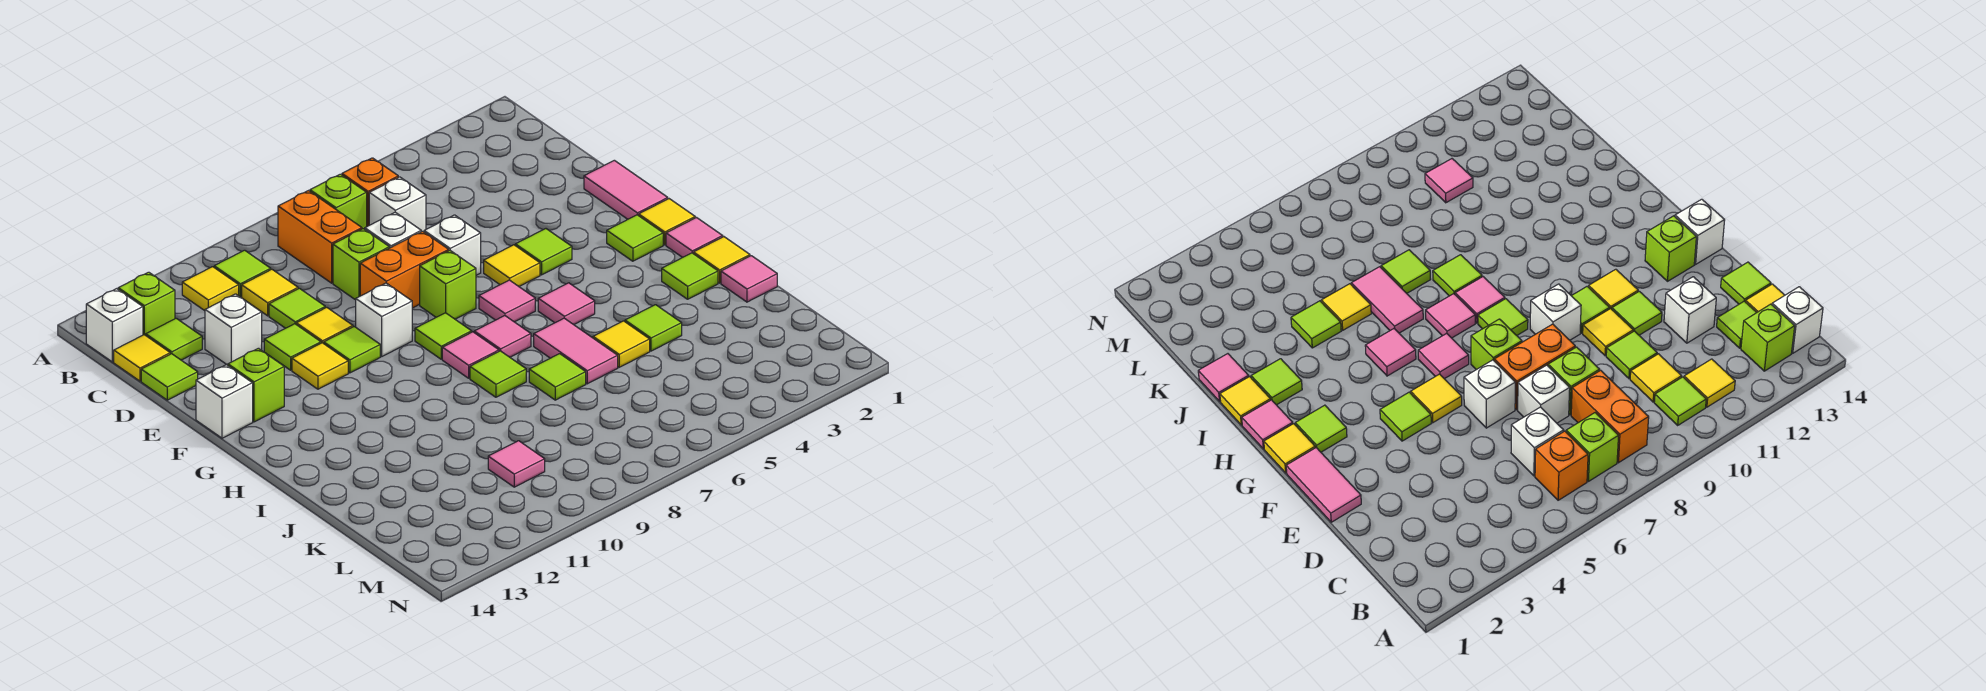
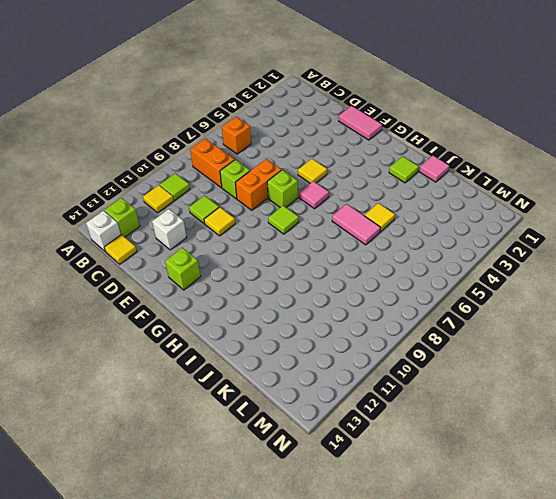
none -> lime 1x1 brick [310,174,367,229]
none -> white 1x1 brick [369,177,426,232]
none -> yellow 1x1 tile [242,269,298,316]
none -> lime 1x1 tile [146,318,202,360]

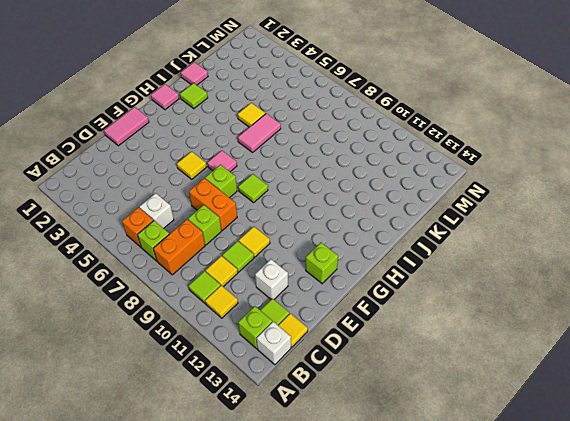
none -> white 1x1 brick [365,212,421,248]
none -> lime 1x1 tile [141,354,198,400]
none -> white 1x1 brick [424,215,481,275]
none -> lime 1x1 tile [264,324,321,370]

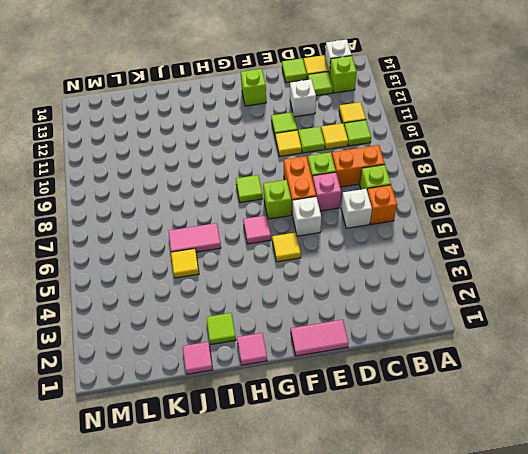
pink 1x1 brick [313,172,341,211] -> white 1x1 brick [365,212,421,248]
none -> lime 1x1 tile [515,229,572,275]
none -> white 1x1 brick [356,283,412,356]
none -> lime 1x1 tile [324,327,380,373]
none -> yellow 1x1 tile [292,343,348,389]

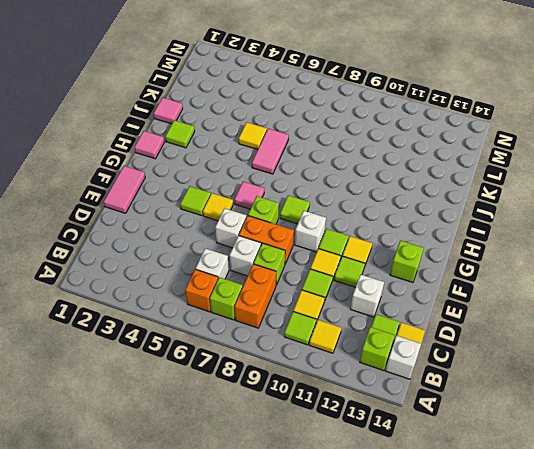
none -> lime 1x1 tile [141,354,198,400]
none -> white 1x1 brick [196,365,253,438]
none -> yellow 1x1 tile [639,199,695,245]
none -> lime 1x1 tile [607,215,663,261]

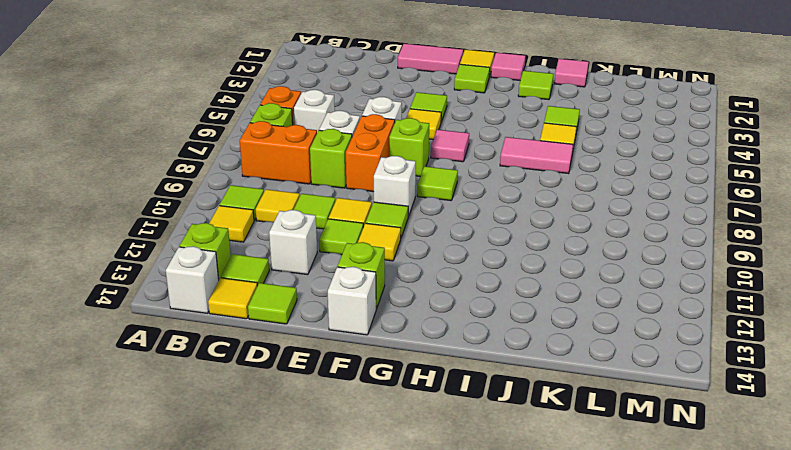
none -> pink 1x1 tile [538,283,595,325]
none -> pink 1x1 tile [474,316,531,357]
none -> pink 1x1 tile [442,332,499,378]
none -> yellow 1x1 tile [694,237,750,283]

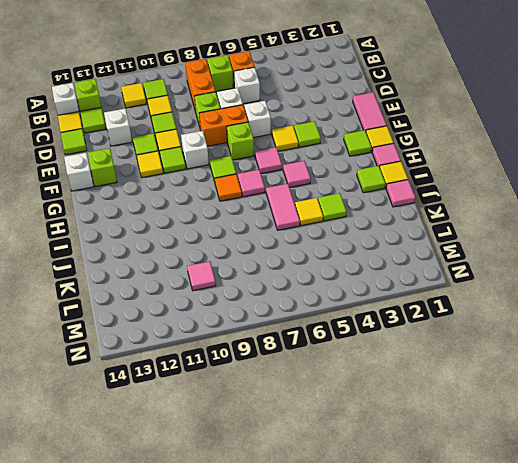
orange 1x1 tile [215,174,242,201] -> pink 1x1 tile [442,332,499,378]
none -> lime 1x1 tile [470,351,526,397]
none -> lime 1x1 tile [529,354,586,400]

